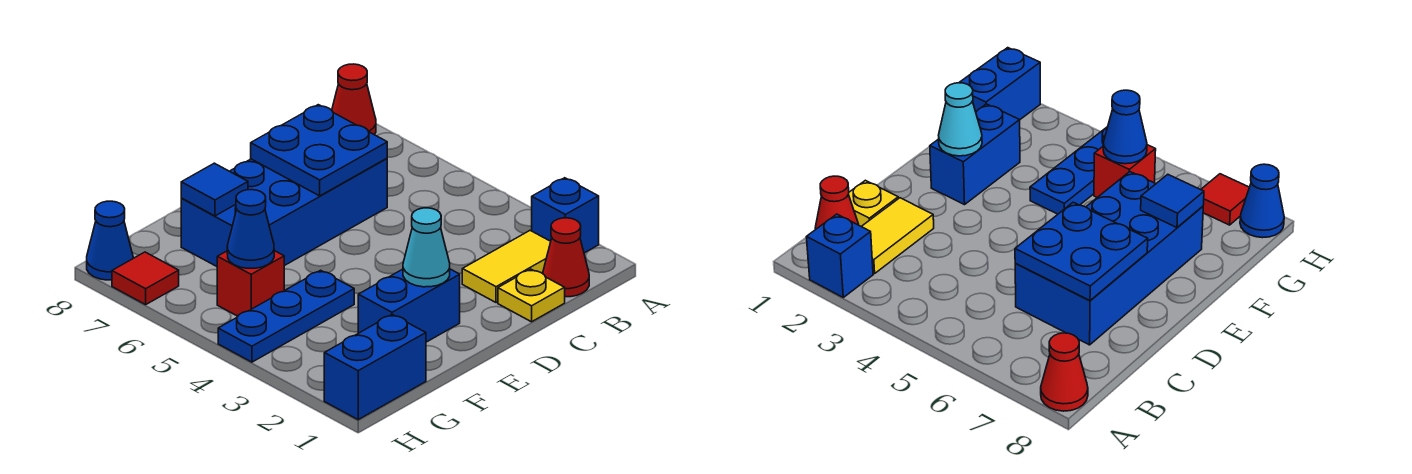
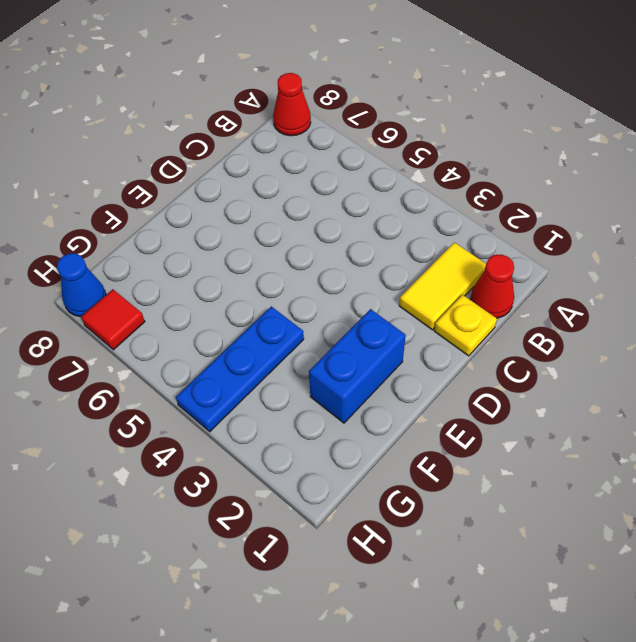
none -> blue 1x1 brick [532,178,599,253]
none -> blue 2x4 brick [181,158,387,266]
none -> blue 1x2 brick [324,315,426,420]

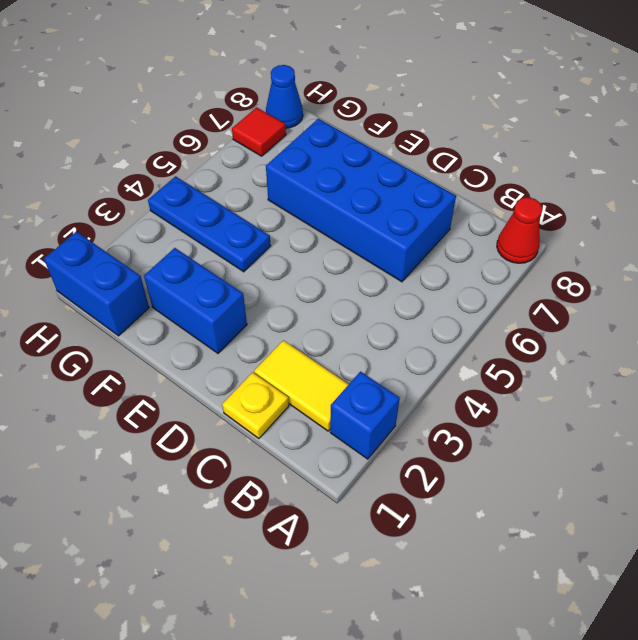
none -> red 1x1 cone [543,218,589,297]
none -> red 1x1 brick [217,251,284,316]
none -> blue 2x2 plate [251,105,387,196]

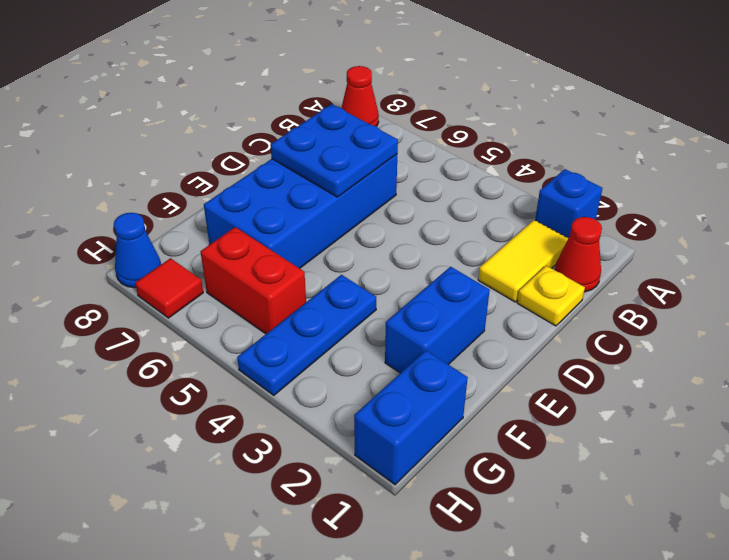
red 1x2 brick [200,227,306,334] -> red 1x1 brick [217,251,284,316]
none -> cyan 1x1 cone [403,208,450,287]
none -> blue 1x1 tile [181,163,248,216]
none -> blue 1x1 cone [227,190,274,268]

